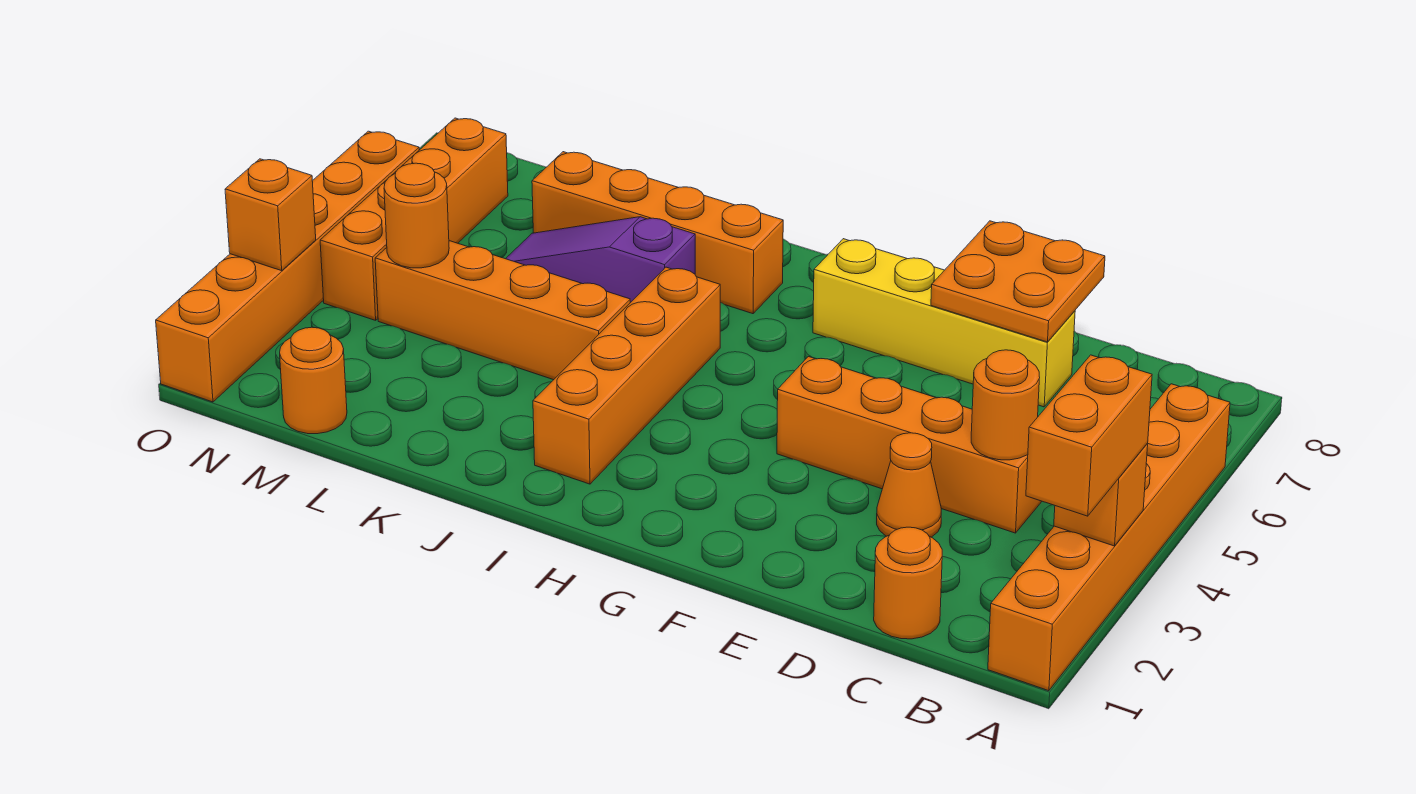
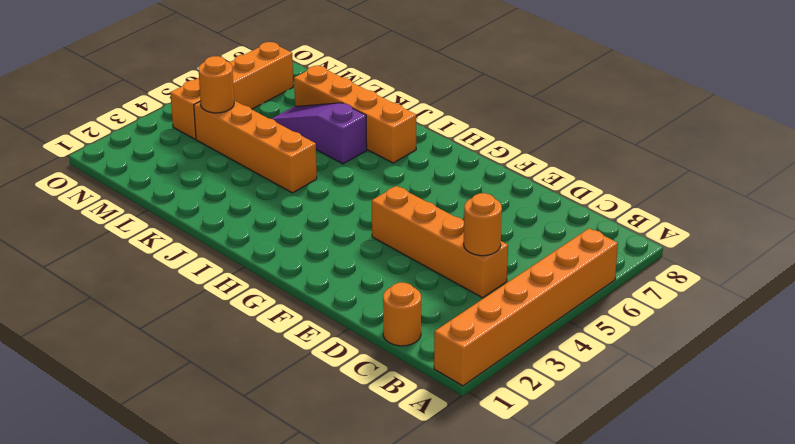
none -> orange 1x1 cone [877,433,941,537]
none -> yellow 1x4 brick [813,239,1075,407]
none -> orange 1x4 brick [533,267,720,484]

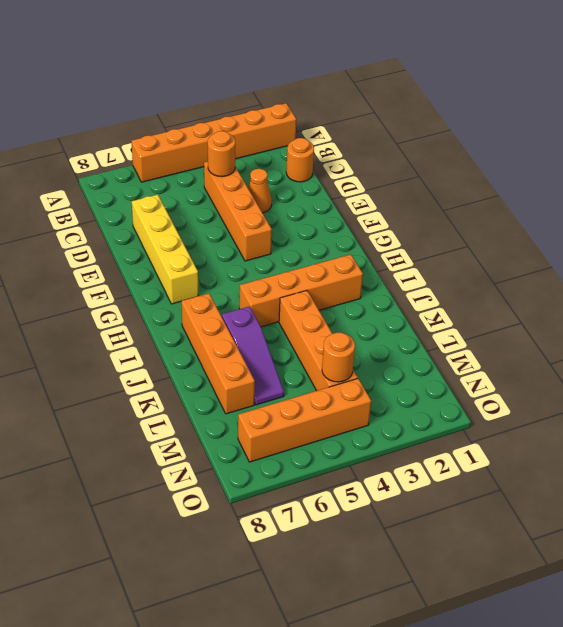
none -> orange 1x1 round brick [280,327,347,434]
none -> orange 1x6 brick [156,131,419,402]
none -> orange 1x1 brick [1054,443,1148,546]

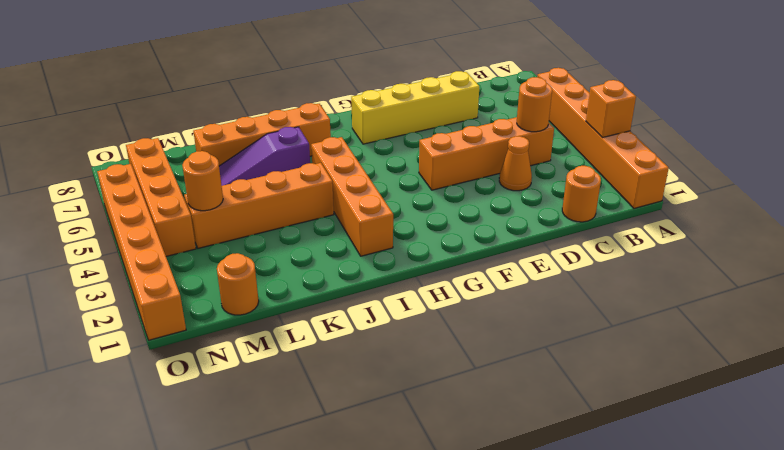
none -> orange 2x2 plate [931,221,1105,342]
none -> orange 1x1 brick [225,159,316,271]
none -> orange 1x2 brick [1026,355,1152,516]

